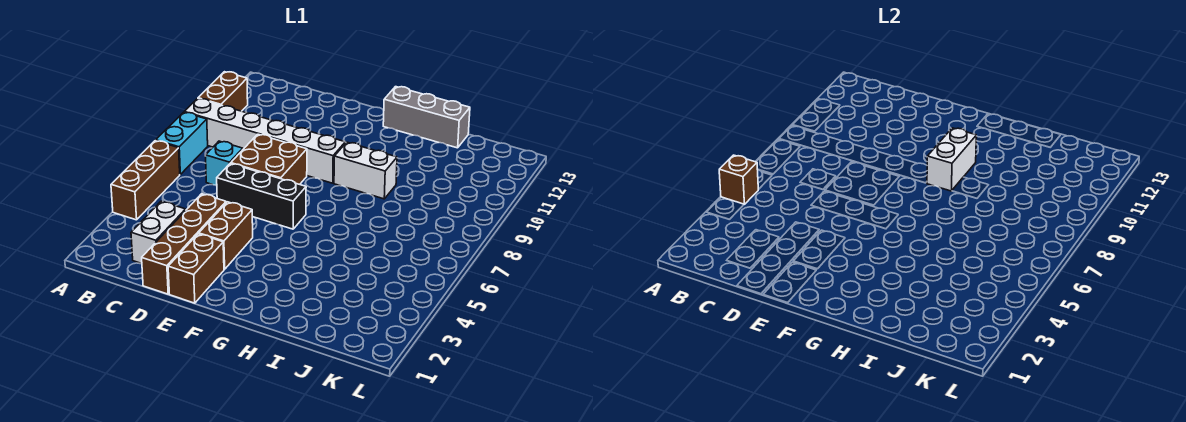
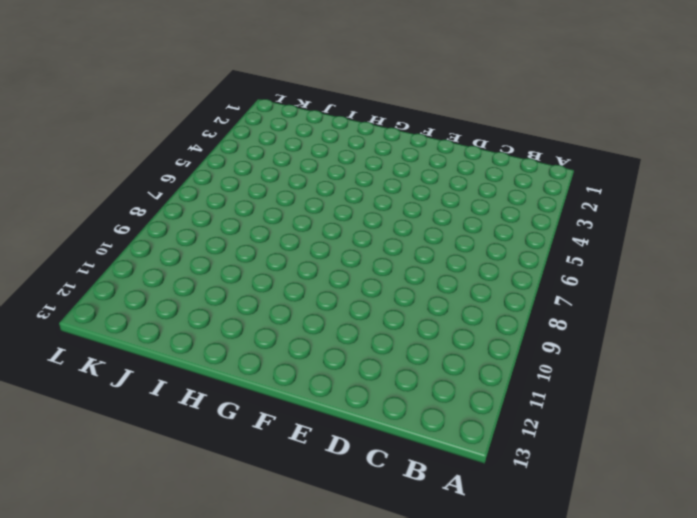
none -> brown 1x3 brick [111,141,180,220]
none -> cyan 1x2 brick [156,112,208,174]
none -> white 1x6 brick [185,99,345,183]

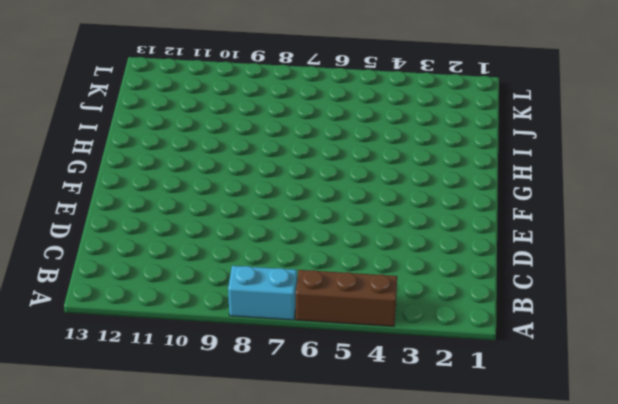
none -> white 1x6 brick [185,99,345,183]
none -> brown 1x2 brick [198,72,248,111]
none -> white 1x2 brick [131,201,186,264]

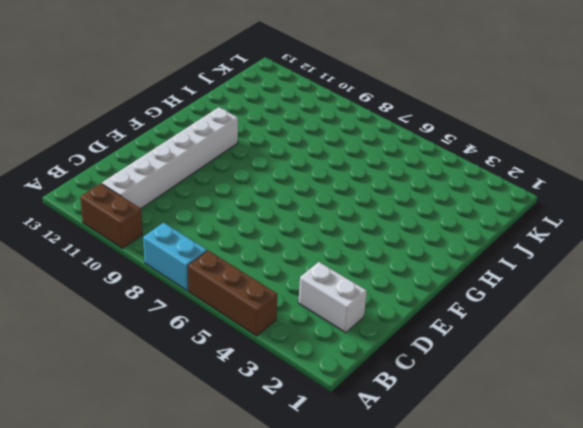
white 1x6 brick [102,107,238,208] -> white 1x6 brick moved to [185,99,345,183]
none -> cyan 1x1 brick [206,141,243,186]
none -> brown 1x4 brick [142,194,226,294]
none -> black 1x3 brick [217,163,306,229]

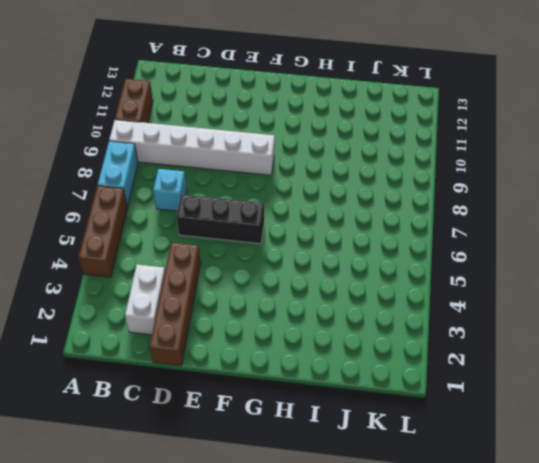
none -> brown 2x2 brick [231,134,307,184]
none -> brown 1x2 brick [168,234,224,303]
none -> brown 1x2 brick [199,202,253,269]

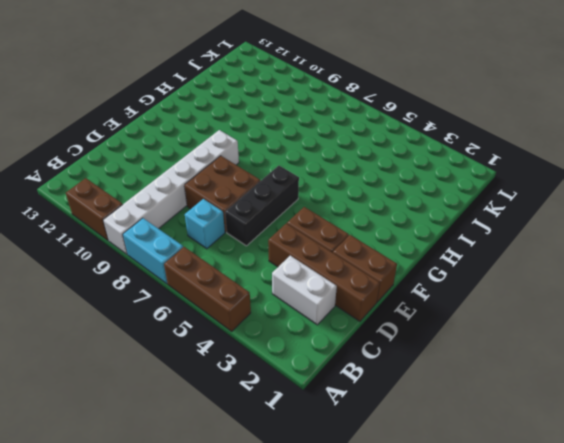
none -> white 1x2 brick [334,142,397,199]
none -> grey 1x3 brick [383,87,470,148]
none -> brown 1x1 brick [719,155,758,204]

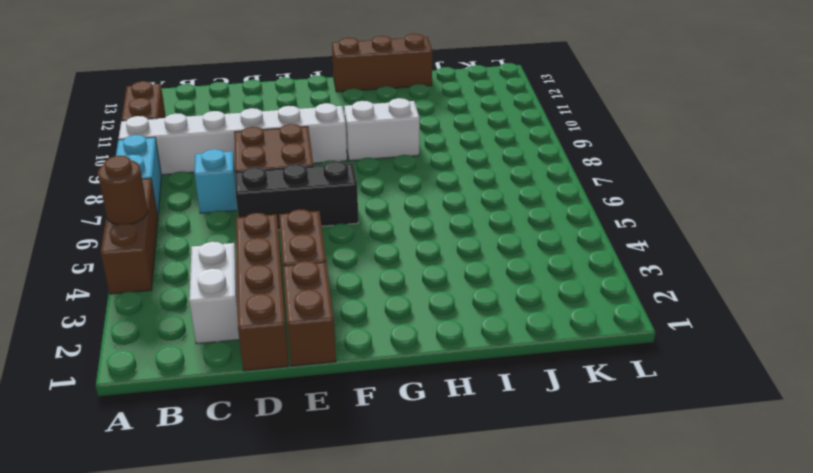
brown 1x1 round brick [98,156,148,225] -> brown 1x1 brick [719,155,758,204]
brown 1x3 brick [332,34,432,92] -> grey 1x3 brick [383,87,470,148]
none -> white 1x2 brick [927,128,976,191]

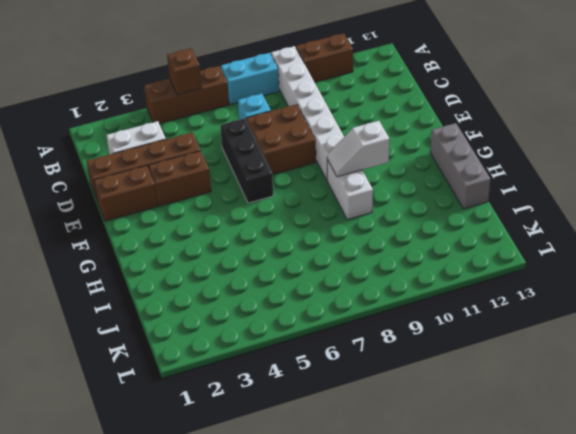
white 1x2 slope [327,121,389,177] -> white 1x2 brick [927,128,976,191]

